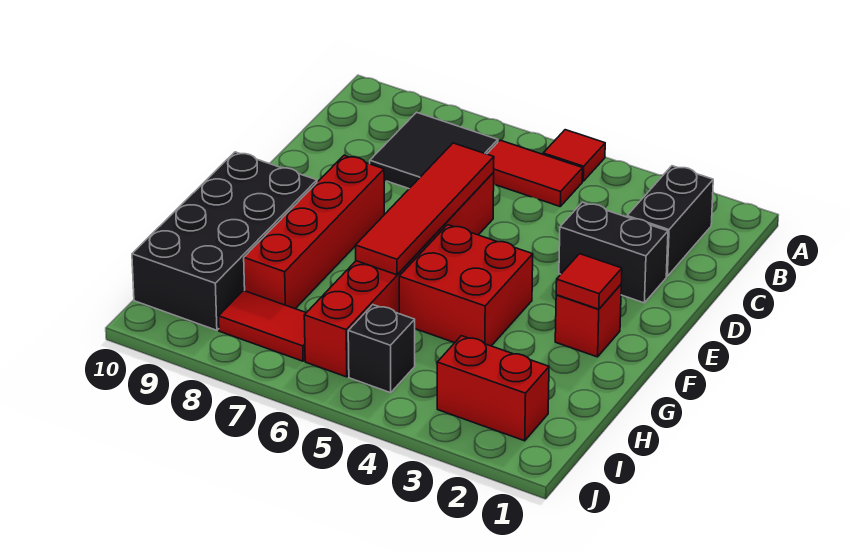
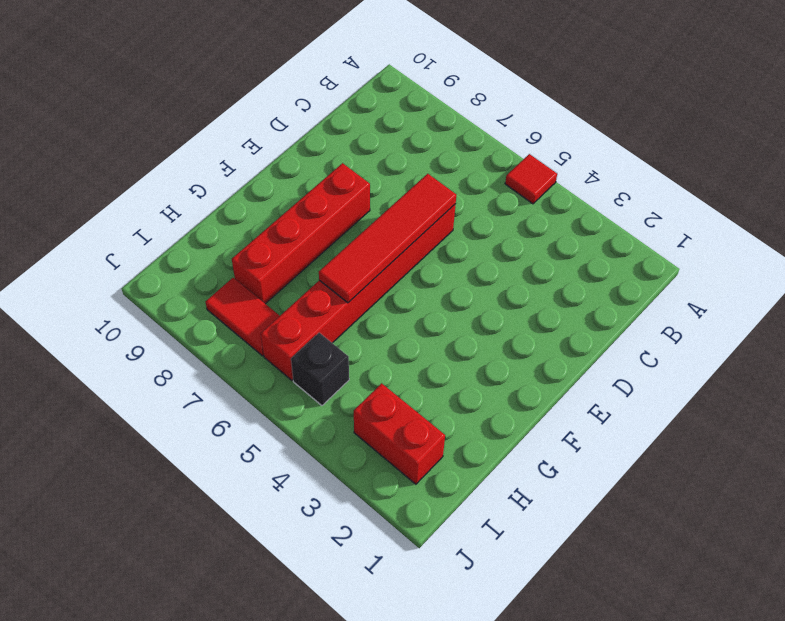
none -> black 1x2 brick [627,166,713,276]
none -> red 1x2 tile [487,140,583,206]
none -> black 2x2 tile [370,112,498,189]

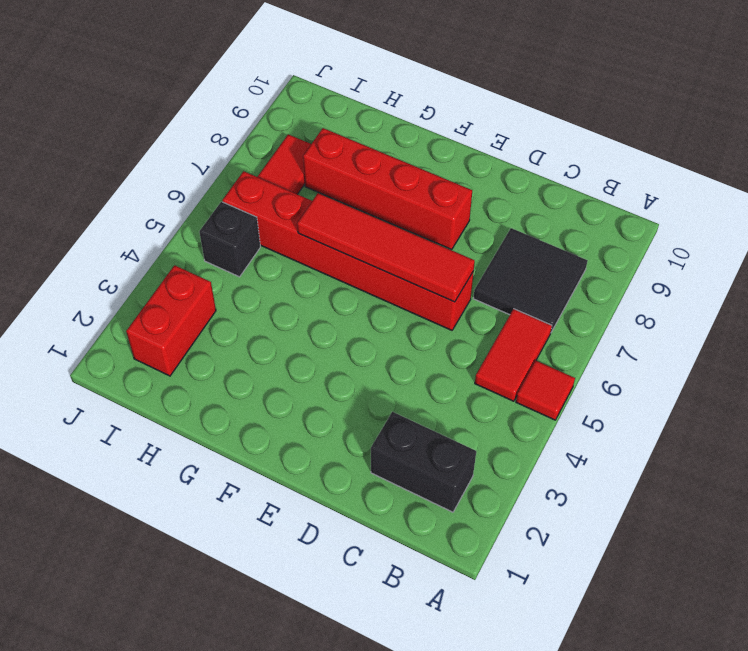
none -> black 1x2 brick [559,202,668,303]
none -> red 1x1 brick [555,285,621,357]
none -> red 2x2 brick [399,225,533,346]

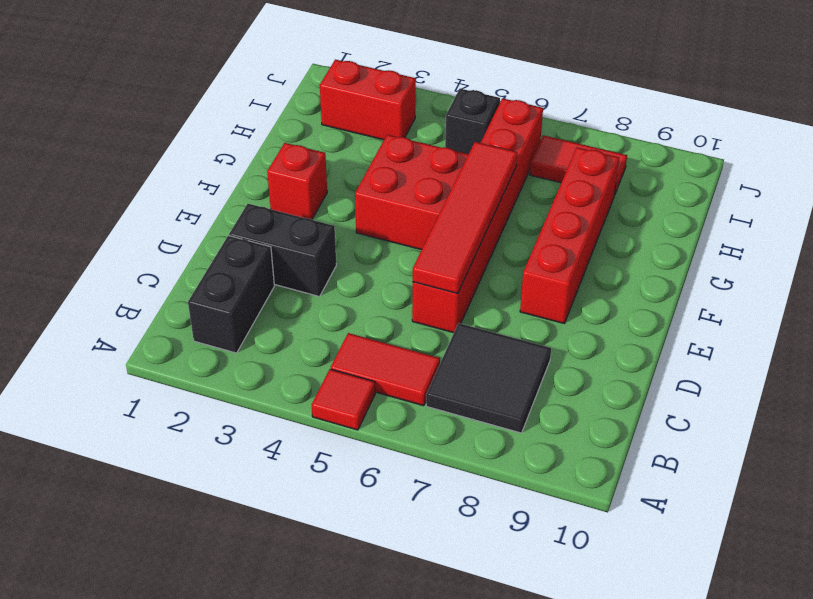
none -> black 2x4 brick [132,152,317,330]
none -> red 1x1 tile [556,254,622,309]

